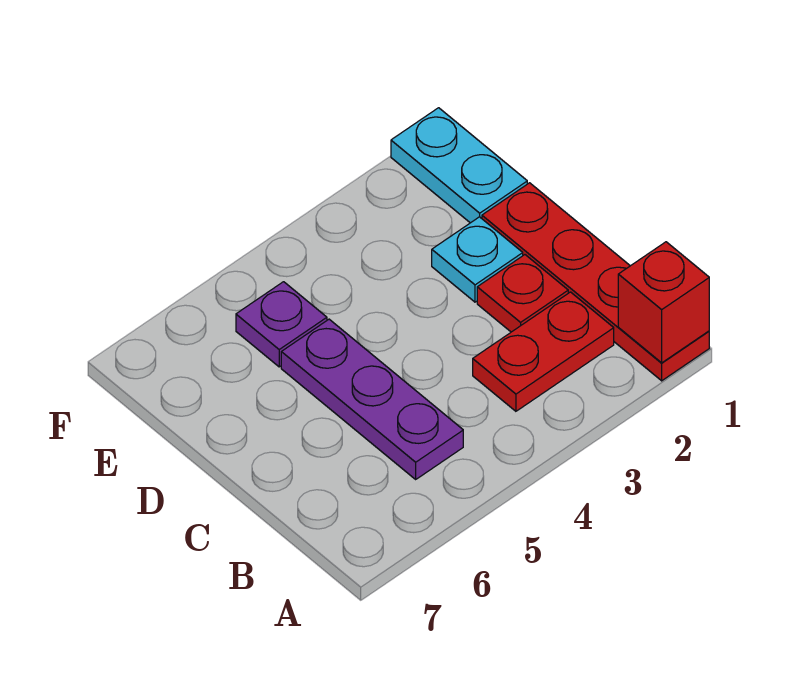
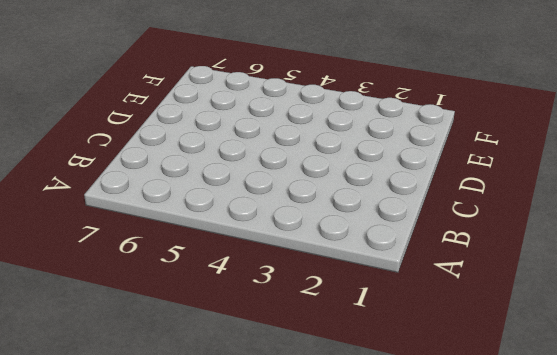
none -> red 1x4 plate [482,183,709,381]
none -> red 1x2 plate [473,292,614,411]

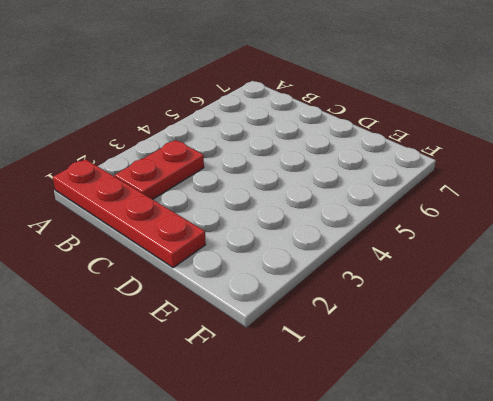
none -> purple 1x3 plate [281,319,463,479]
none -> red 1x1 plate [477,255,568,332]

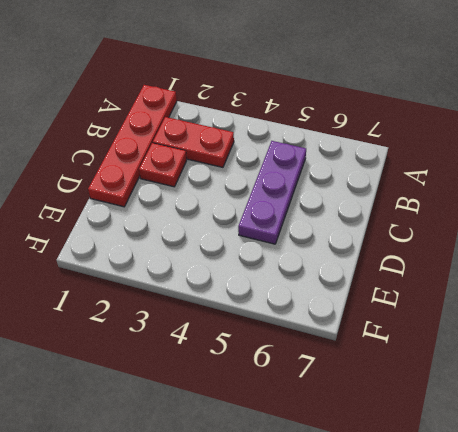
none -> cyan 1x1 plate [432,217,523,302]
none -> cyan 1x2 plate [391,108,527,223]

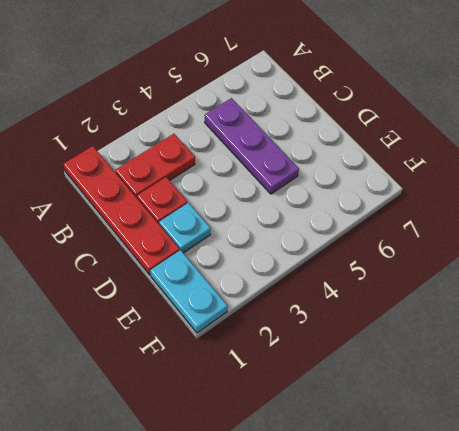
none -> purple 1x1 plate [236,282,327,367]
none -> red 1x1 brick [618,242,709,363]

